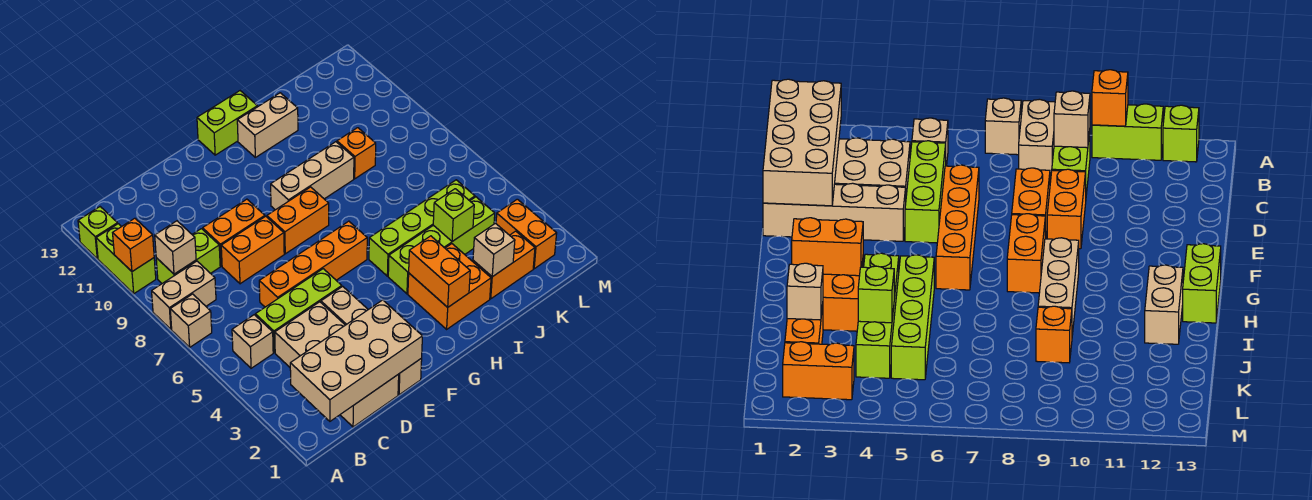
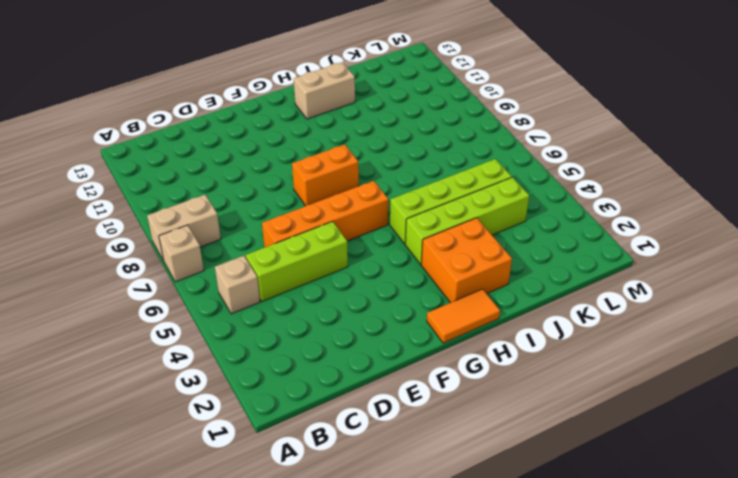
orange 1x2 tile [427,289,500,343] -> none
none -> lime 1x2 brick [96,224,156,294]
none -> lime 1x1 brick [78,207,118,259]
none -> lime 1x2 brick [156,229,220,283]

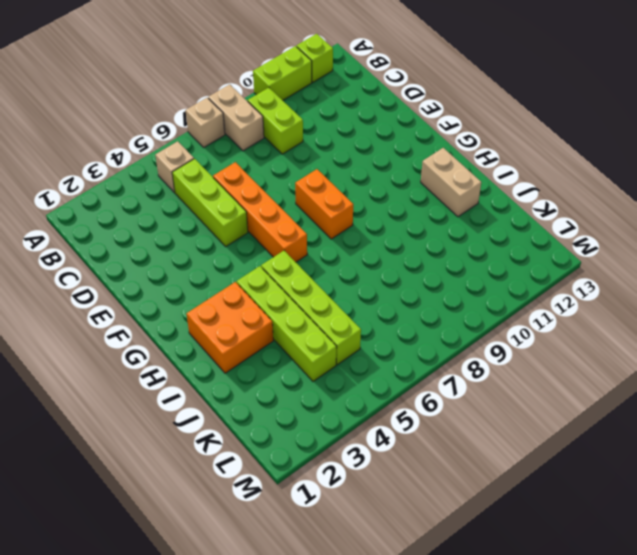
none -> tan 2x4 brick [275,302,399,427]
none -> orange 1x2 brick [221,216,284,284]
none -> orange 1x2 brick [203,199,265,266]

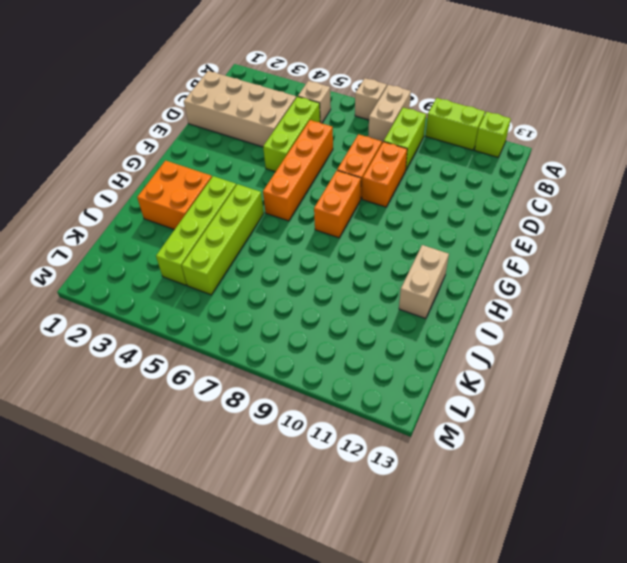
none -> tan 1x4 brick [321,286,422,395]
none -> tan 1x3 brick [271,142,354,210]
none -> lime 1x2 brick [197,91,257,155]

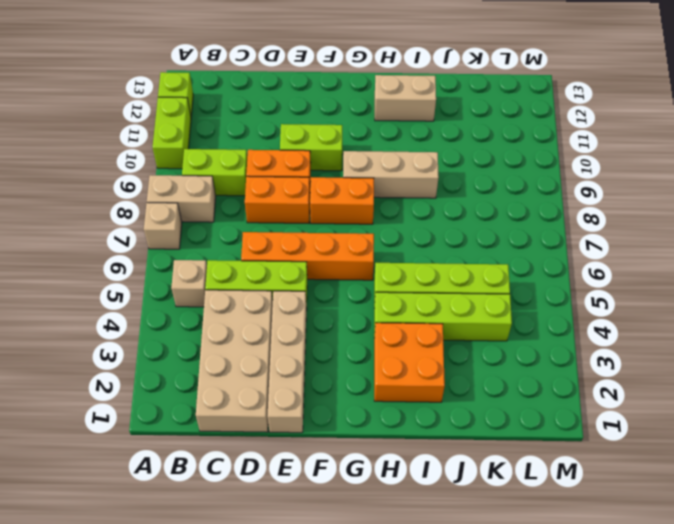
lime 1x2 brick [280,124,342,171] -> lime 1x2 brick moved to [197,91,257,155]
none -> orange 1x2 brick [473,231,535,299]
none -> orange 1x1 brick [337,128,376,179]
none -> orange 1x2 brick [496,199,557,269]

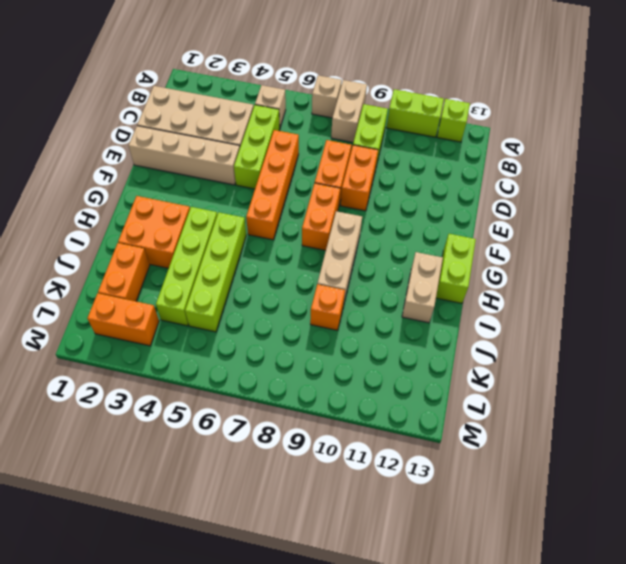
none -> orange 1x1 brick [113,218,154,271]
none -> tan 2x4 brick [290,300,422,421]
none -> tan 1x1 brick [155,221,196,274]

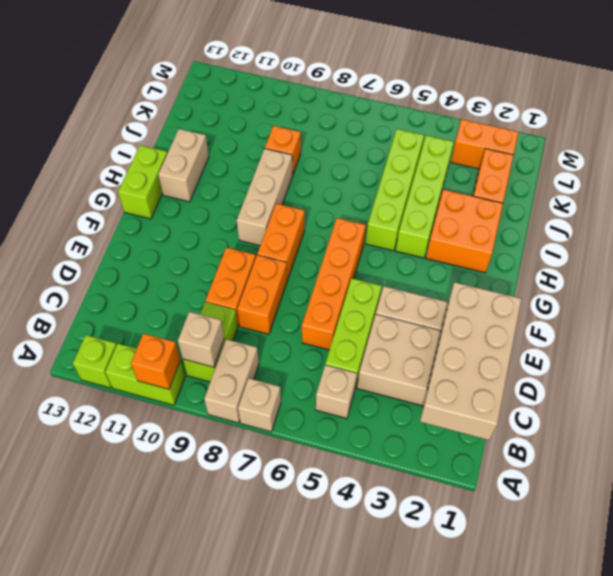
none -> orange 1x2 brick [409,236,470,307]
none -> tan 1x1 brick [473,223,515,277]
none -> lime 1x1 brick [433,189,474,242]

